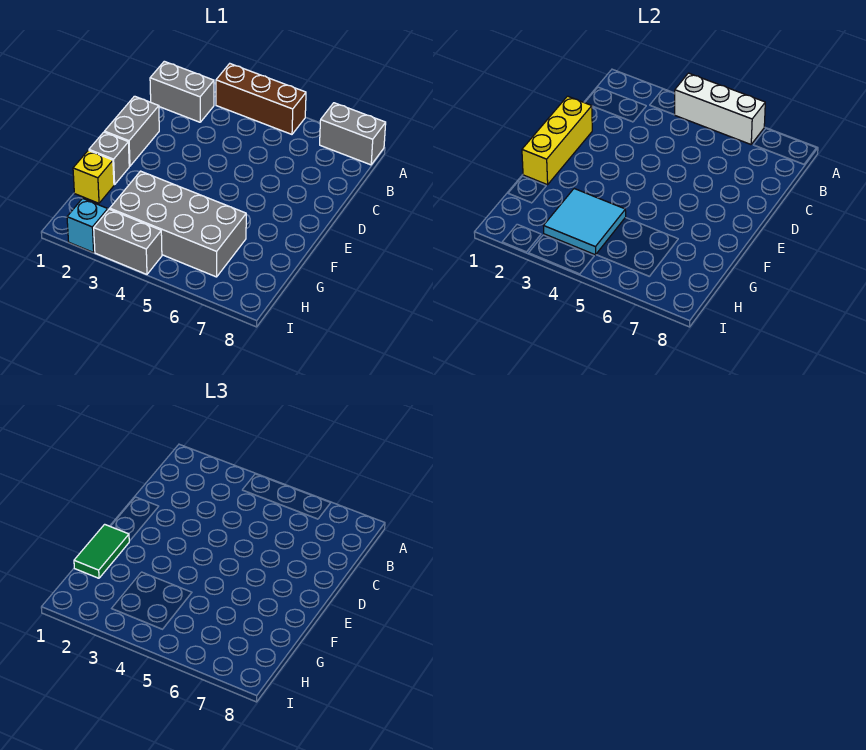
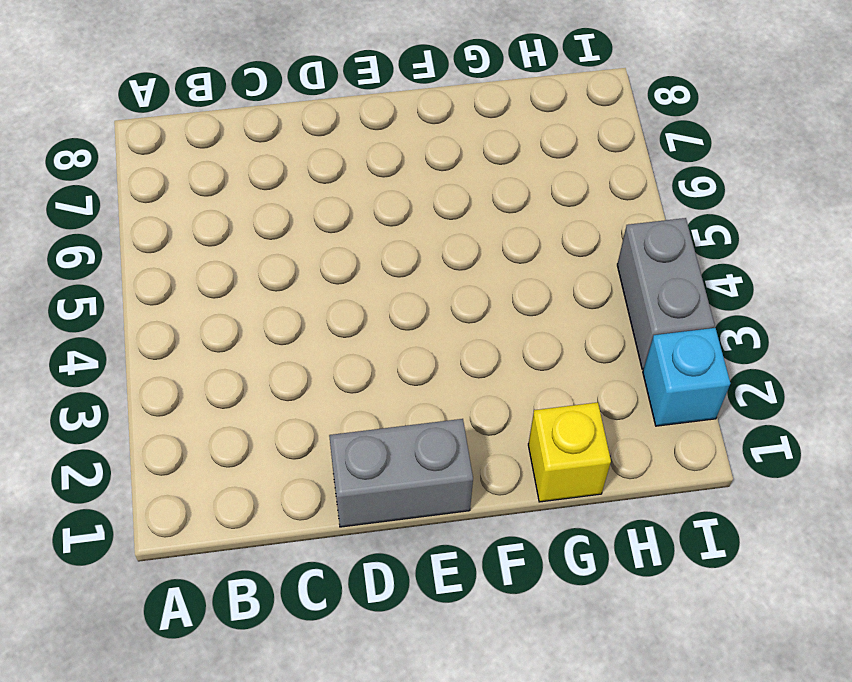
none -> brown 1x3 brick [216,64,306,134]
none -> grey 1x2 brick [320,103,386,165]
none -> grey 1x2 brick [150,61,214,122]

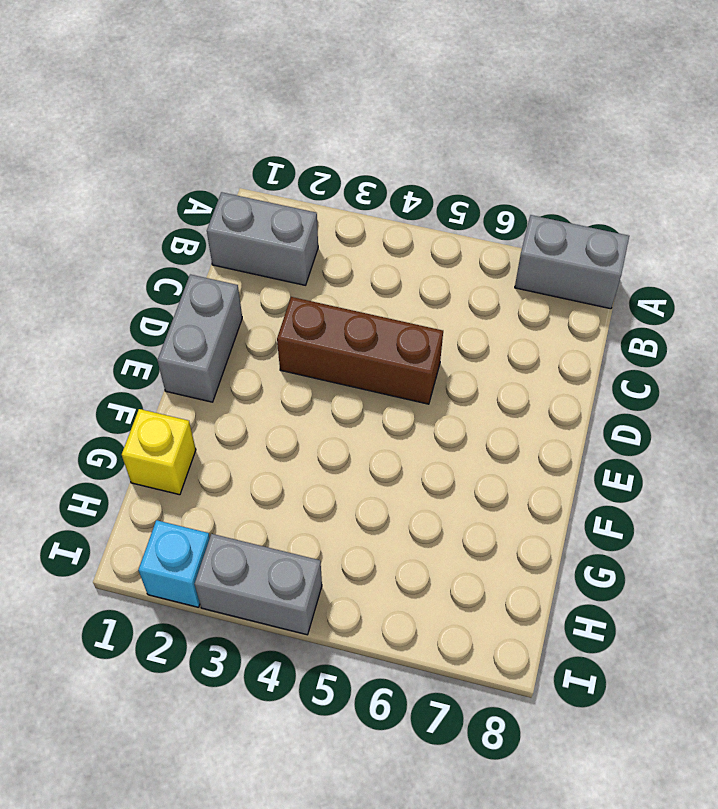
brown 1x3 brick [277,297,443,404] -> brown 1x3 brick moved to [216,64,306,134]
none -> grey 1x1 brick [89,132,129,185]
none -> grey 2x4 brick [110,171,246,277]
none -> white 1x3 brick [675,73,765,144]

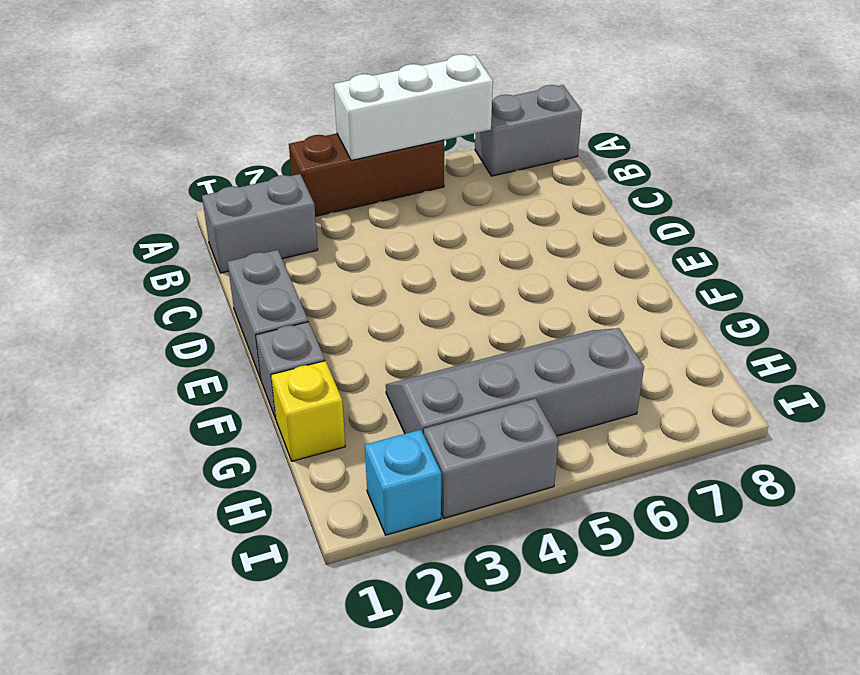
grey 2x4 slope [386,328,644,436] -> grey 2x4 brick [110,171,246,277]
none -> yellow 1x3 brick [522,96,592,185]
none -> cyan 2x2 tile [544,189,626,255]
none -> green 1x2 tile [74,524,129,578]

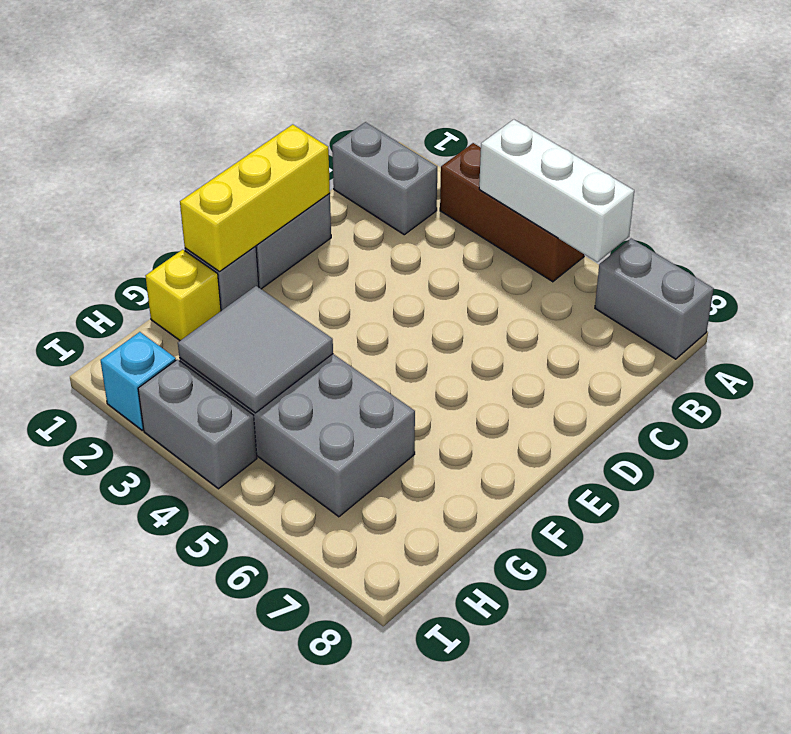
grey 2x2 tile [178,286,333,413] -> cyan 2x2 tile [544,189,626,255]
none -> green 1x2 tile [74,524,129,578]

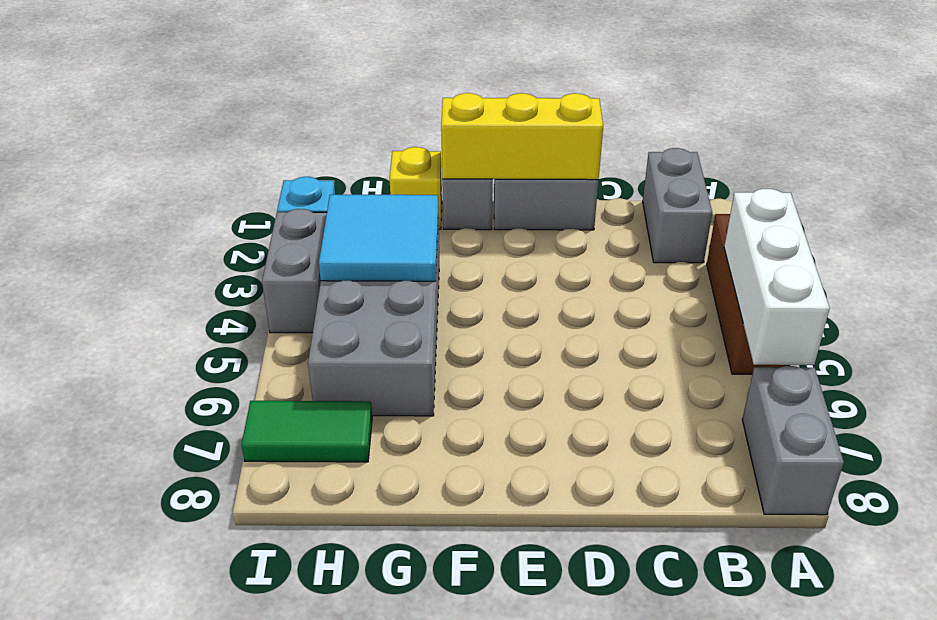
green 1x2 tile [241,401,372,462] -> green 1x2 tile moved to [74,524,129,578]

